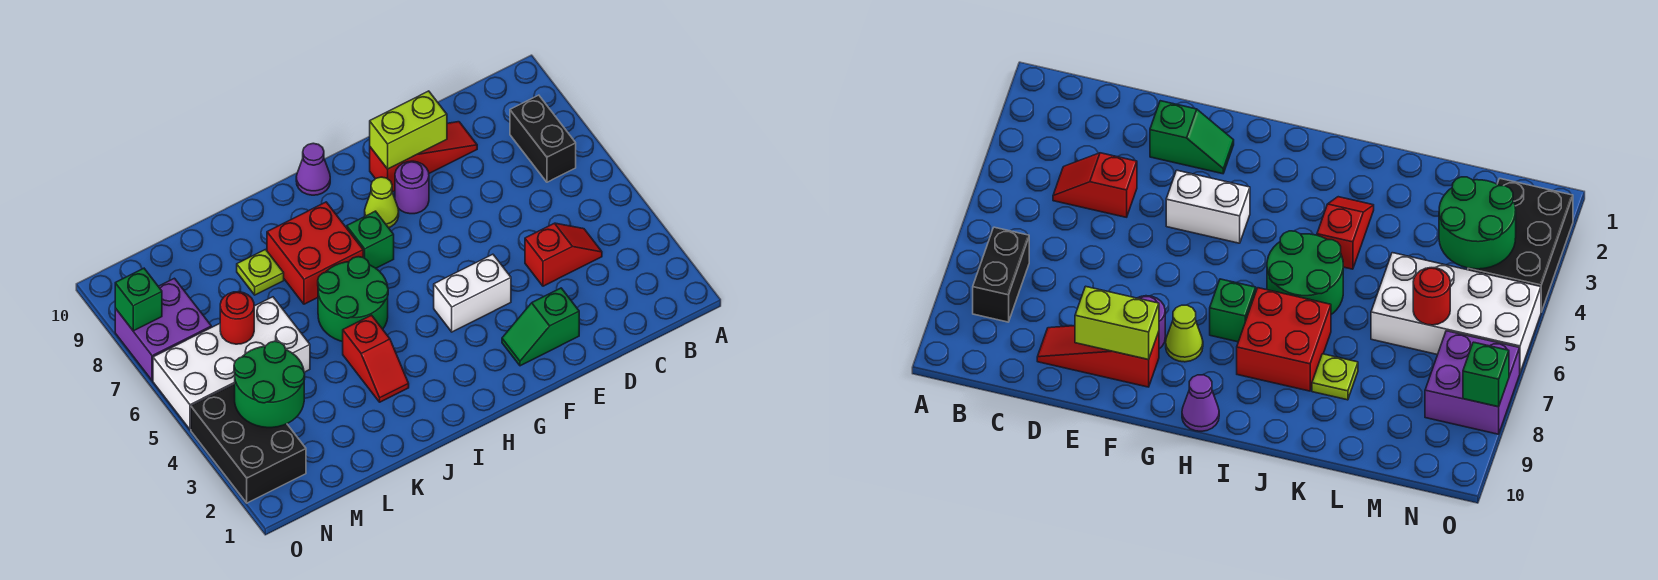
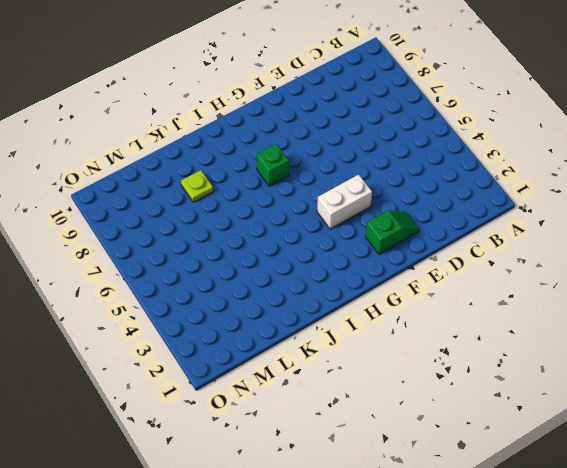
green 1x2 slope [365,211,420,254] -> green 1x2 slope turned to [502,288,579,366]
none -> black 1x2 brick [510,95,576,182]
none -> red 1x2 slope [525,223,602,286]
none -> red 1x3 slope [370,122,477,192]

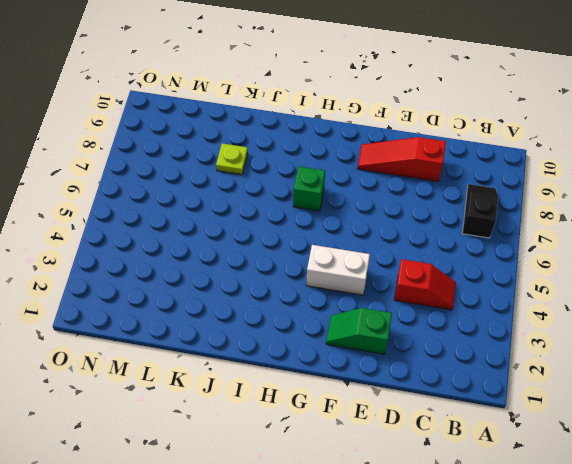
black 1x2 slope [463,184,498,238] -> black 1x2 brick [510,95,576,182]
red 1x3 slope [357,137,446,182] -> red 1x3 slope turned to [370,122,477,192]
none -> purple 1x1 round brick [395,161,429,214]
none -> lime 1x1 cone [365,177,399,228]
none -> purple 1x1 cone [296,143,330,195]

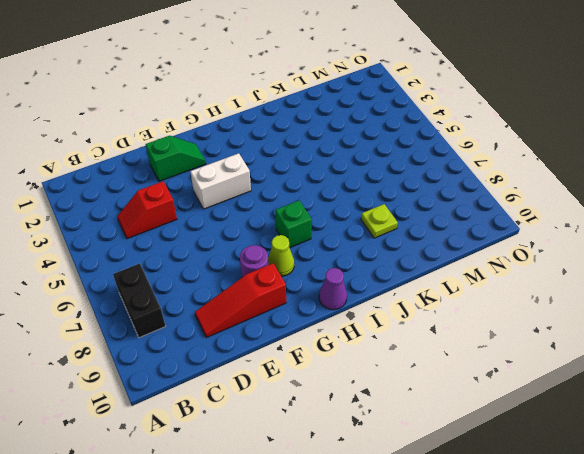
none -> green 2x2 round brick [318,257,388,342]
none -> red 2x2 brick [267,202,363,304]
none -> red 1x2 slope [343,315,409,402]

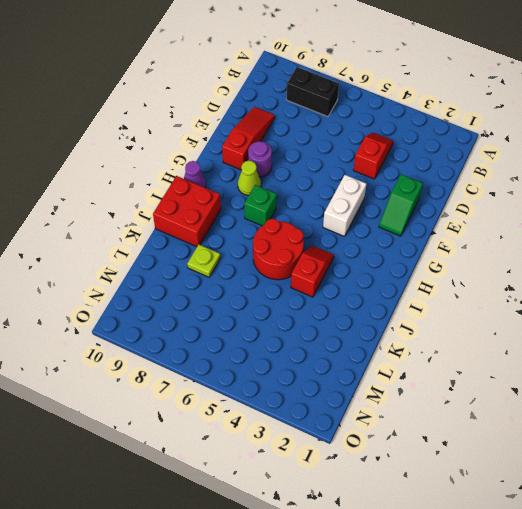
red 1x2 slope [291,246,334,297] -> red 1x2 slope turned to [343,315,409,402]
red 2x2 round brick [253,219,304,280] -> green 2x2 round brick [318,257,388,342]
red 2x2 brick [153,176,221,247] -> red 2x2 brick moved to [267,202,363,304]
none -> white 2x4 brick [153,297,310,430]
none -> black 2x3 brick [191,384,306,503]
none -> purple 2x2 brick [115,278,211,381]

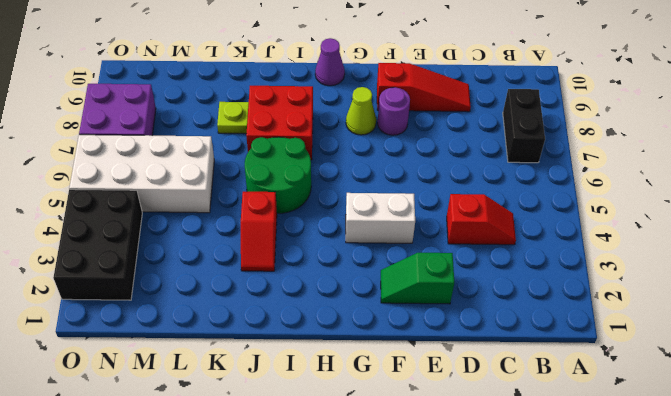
none -> green 1x1 brick [347,211,394,268]
none -> lime 1x2 brick [370,91,447,169]
none -> green 2x2 round brick [234,341,305,428]

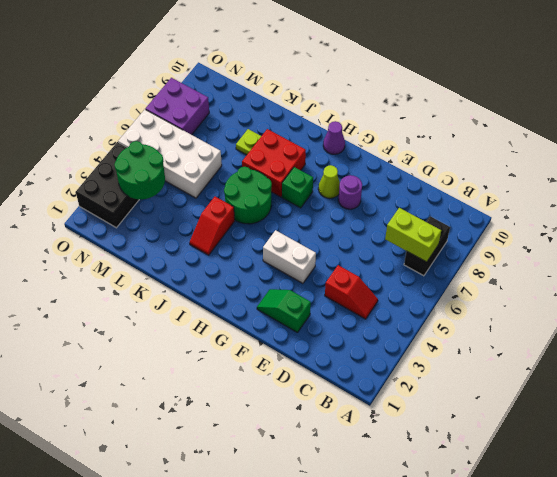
lime 1x2 brick [385,208,441,262] -> lime 1x2 brick moved to [370,91,447,169]
none -> red 1x3 slope [370,122,477,192]
none -> red 1x1 round brick [220,292,254,344]
none -> green 1x1 brick [115,268,162,331]

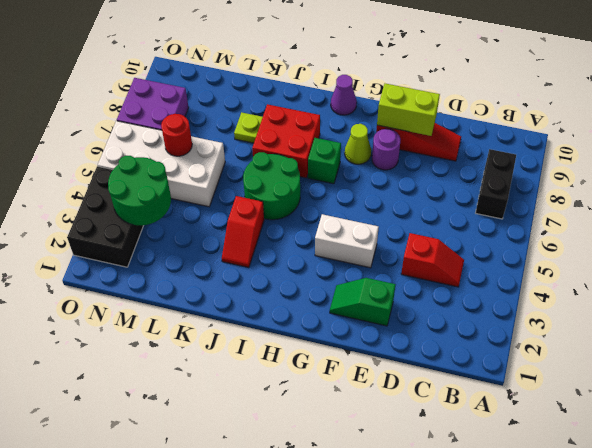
none -> green 1x1 brick [115,268,162,331]

